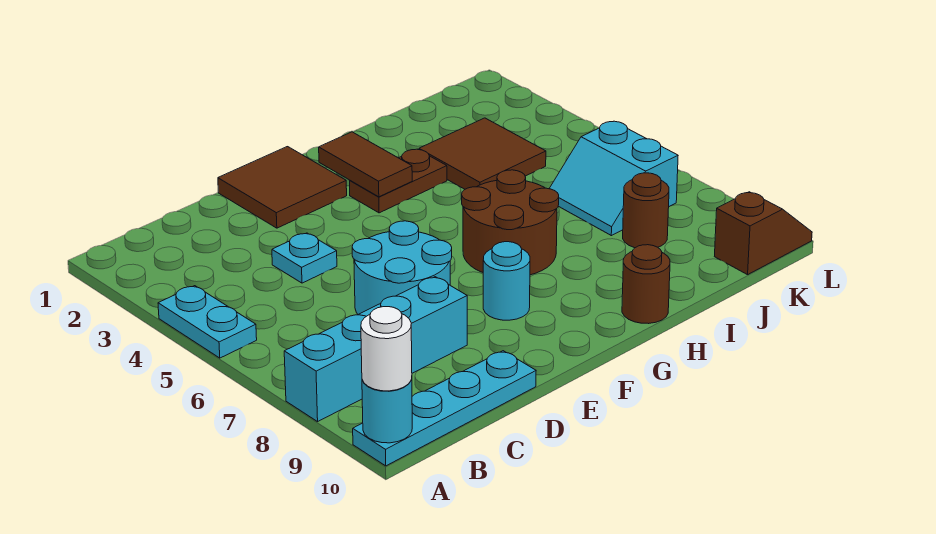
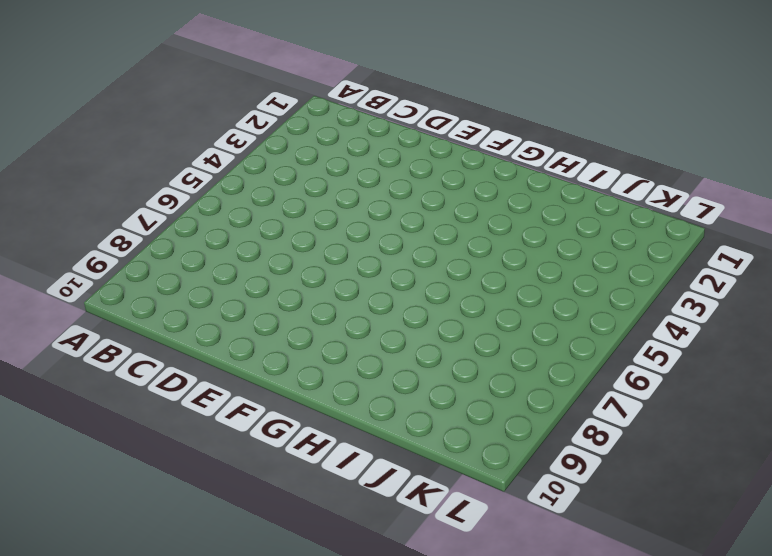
none -> cyan 1x2 plate [158,286,257,358]
none -> cyan 1x4 brick [284,277,467,422]
none -> cyan 1x4 plate [353,351,536,466]

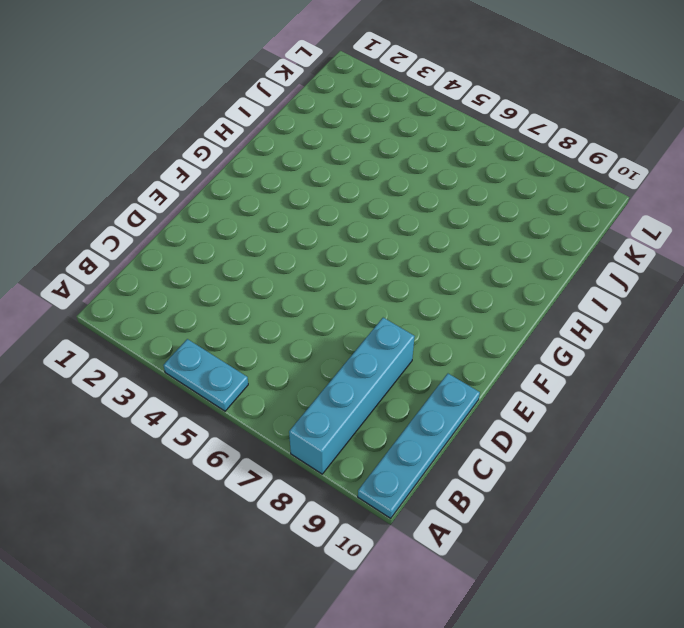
none -> cyan 1x1 plate [272,233,337,283]
none -> cyan 2x2 round brick [352,221,452,314]
none -> brown 2x2 tile [218,147,347,228]

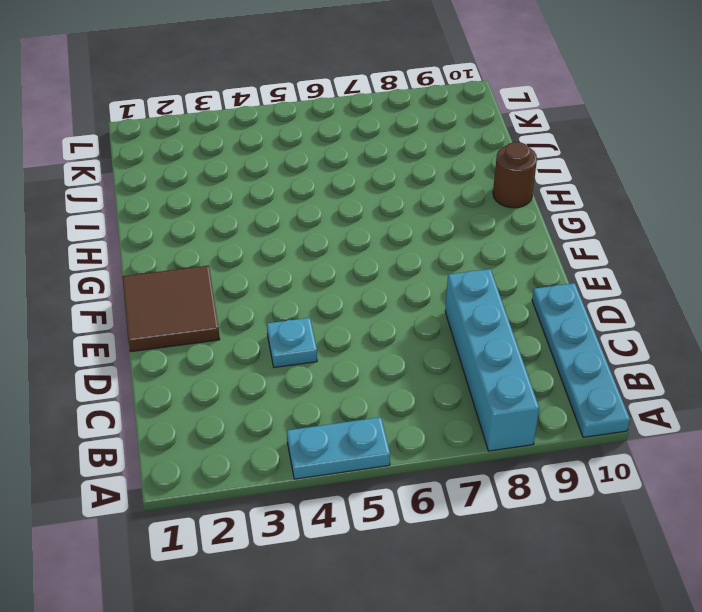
none -> cyan 2x2 round brick [352,221,452,314]
none -> cyan 1x1 round brick [483,242,530,320]
none -> brown 1x2 plate [350,149,447,213]

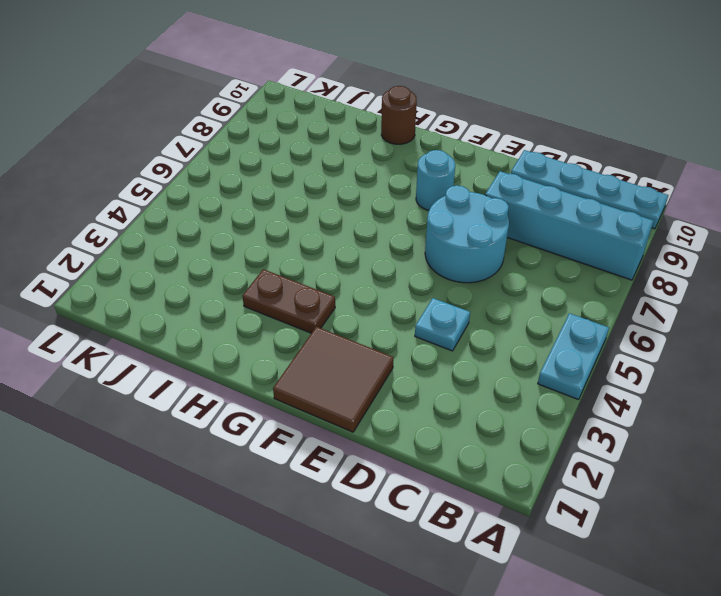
none -> brown 2x2 round brick [462,170,559,275]
none -> brown 2x2 tile [419,118,546,189]
none -> cyan 2x2 slope [549,121,678,236]

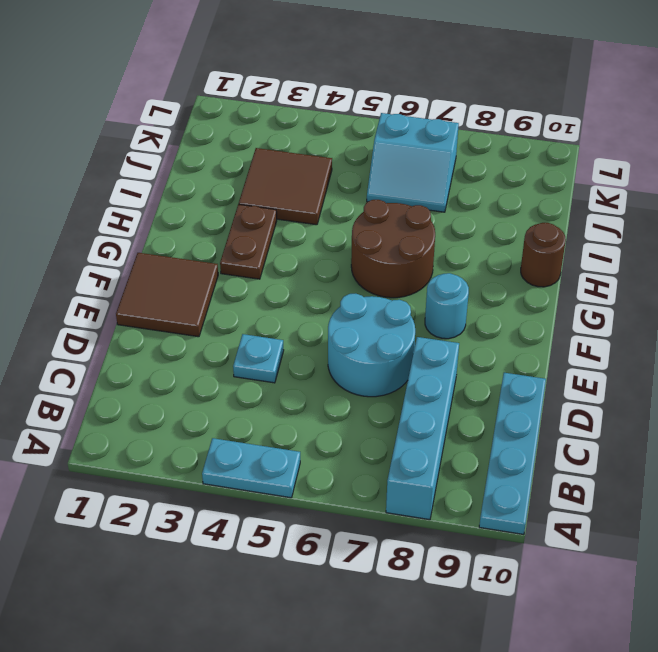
none -> brown 1x1 round brick [623,173,669,248]
none -> brown 1x2 slope [714,192,812,275]
none -> cyan 1x1 round brick [362,379,412,443]

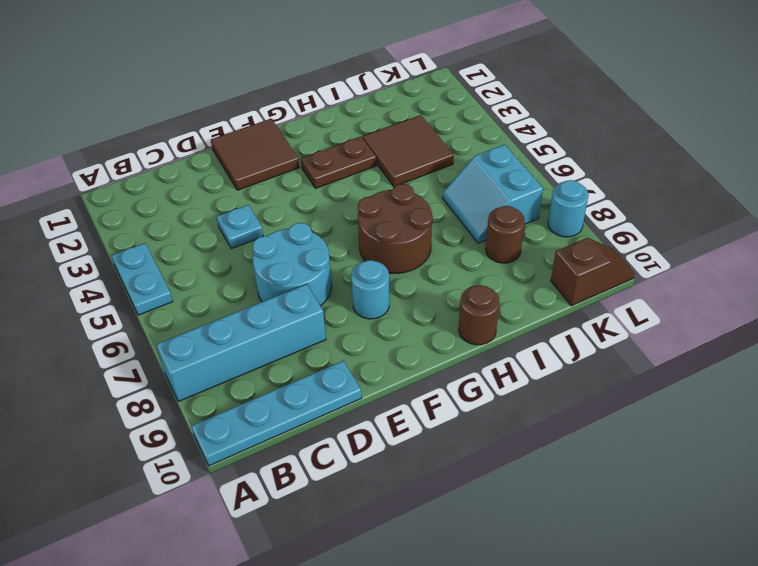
cyan 1x1 round brick [548,180,589,237] -> cyan 1x1 round brick moved to [362,379,412,443]
none -> brown 1x2 tile [319,132,412,197]
none -> white 1x1 round brick [361,307,412,391]

